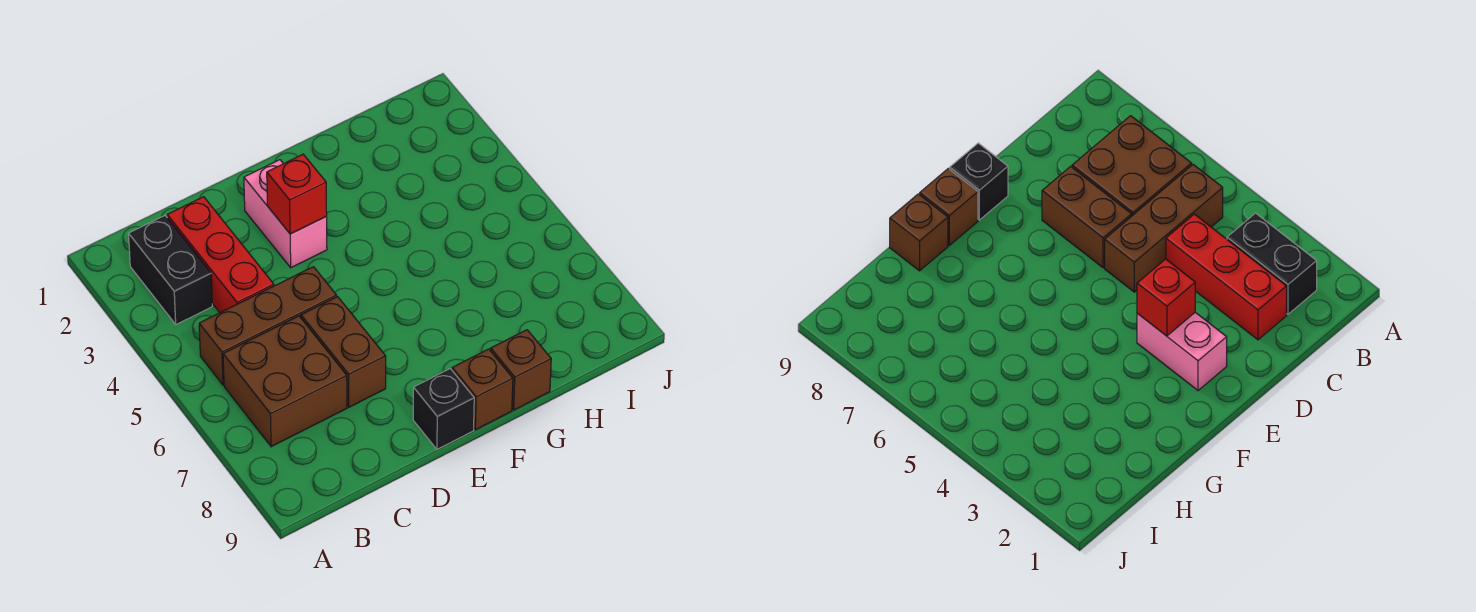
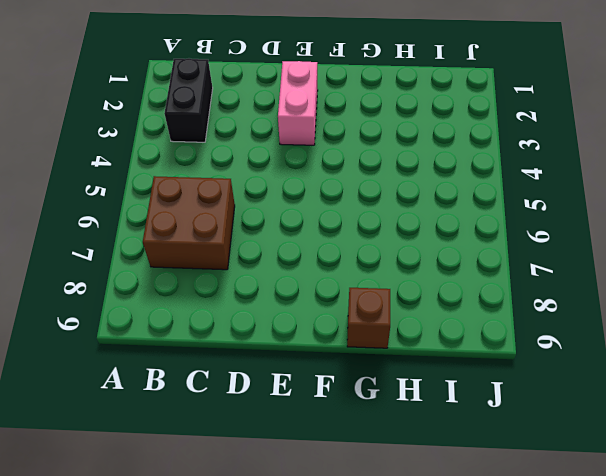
none -> brown 1x3 brick [199,267,337,385]
none -> red 1x3 brick [167,197,274,313]

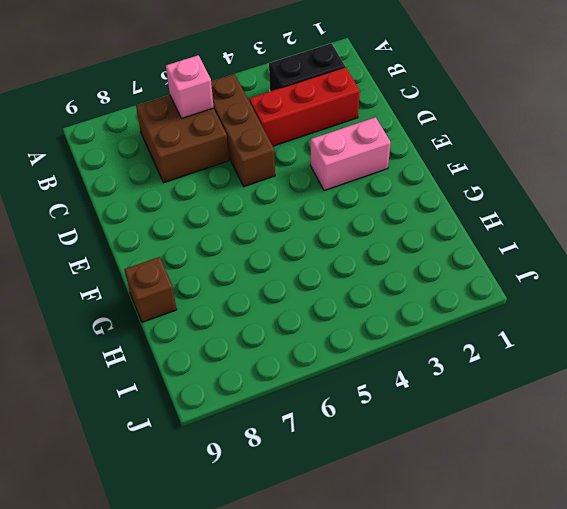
pink 1x1 brick [166,55,214,118] -> none
none -> brown 1x2 brick [301,297,386,407]
none -> black 1x1 brick [413,369,474,449]

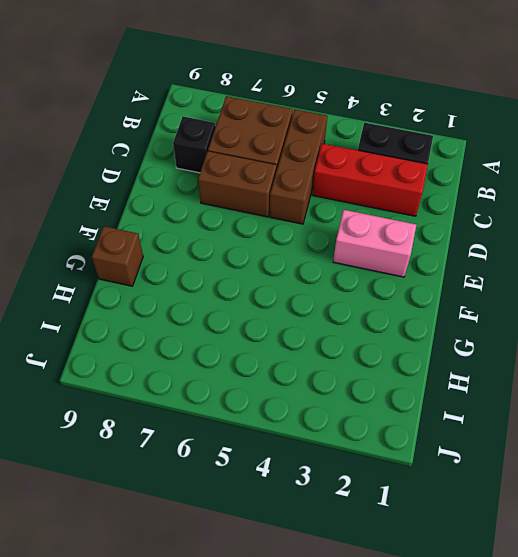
black 1x1 brick [173,117,216,173] -> black 1x1 brick moved to [413,369,474,449]
none -> brown 1x1 brick [452,349,513,430]
none -> red 1x1 brick [267,154,327,234]

